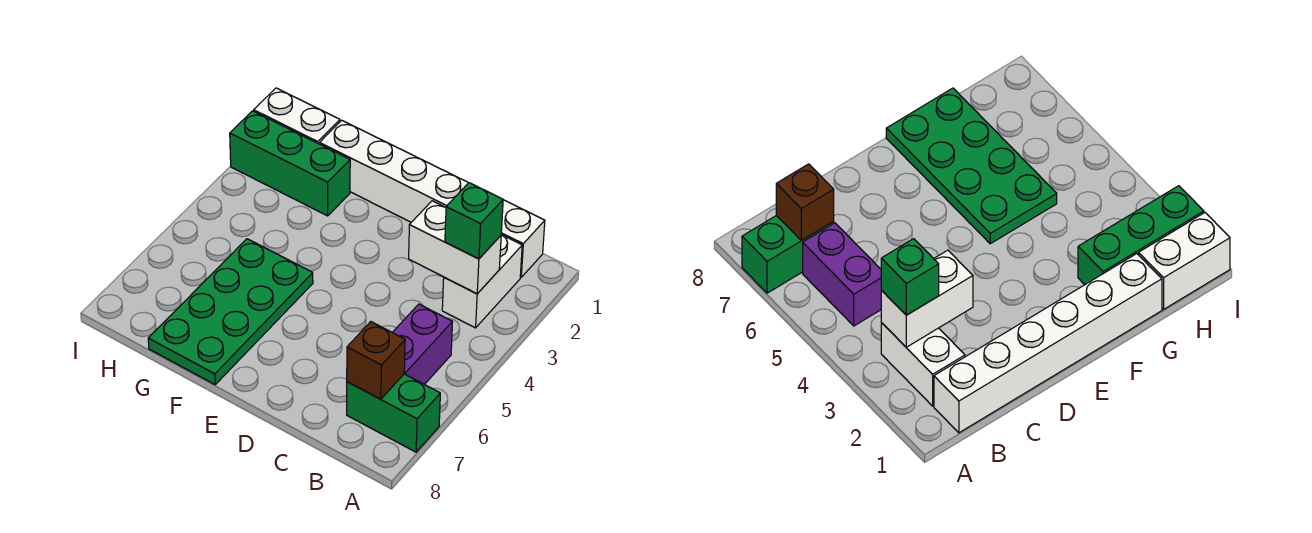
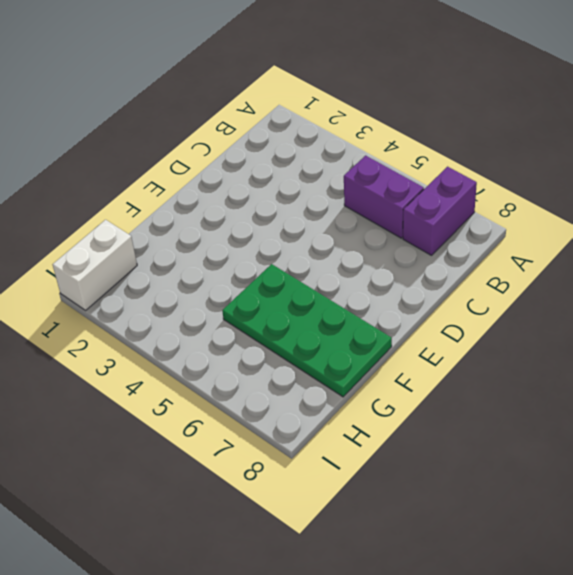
purple 1x2 brick [403,167,477,255] -> green 1x2 brick [347,374,440,452]
none -> white 1x6 brick [320,120,545,277]
none -> white 1x2 brick [442,235,522,328]

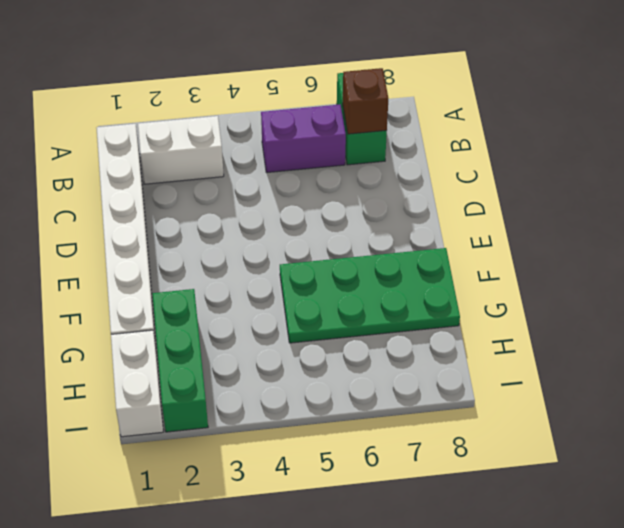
none -> white 1x2 brick [409,201,501,294]
none -> green 1x1 brick [445,183,503,259]

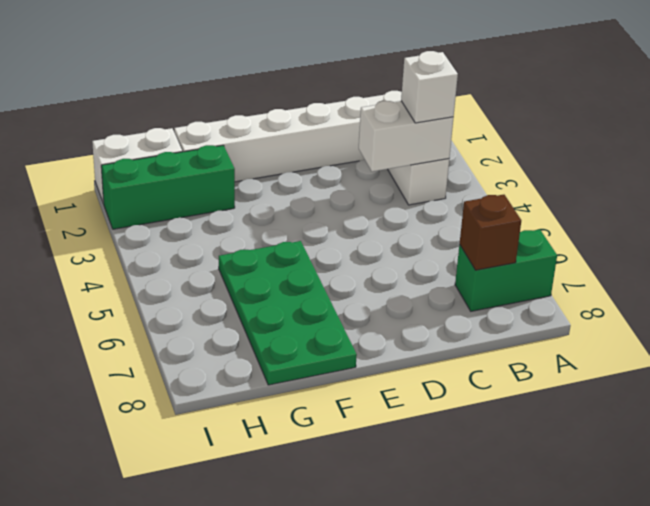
white 1x1 brick [401,51,458,123] -> green 1x1 brick [445,183,503,259]
none -> purple 1x2 brick [392,304,452,384]

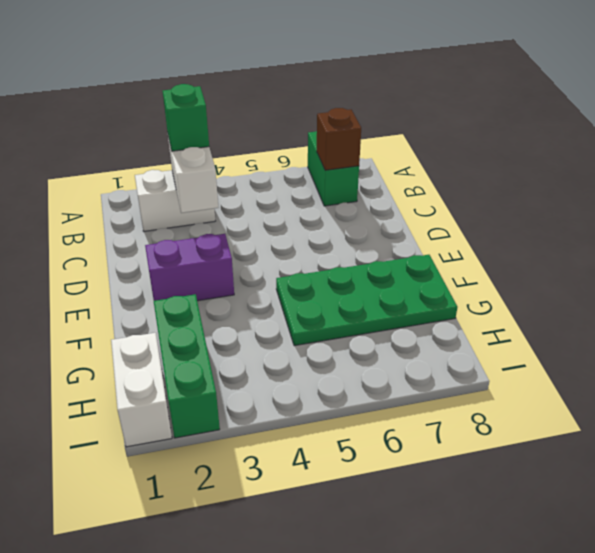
purple 1x2 brick [145,234,234,301] -> purple 1x2 brick moved to [392,304,452,384]
none -> white 1x6 brick [320,120,545,277]

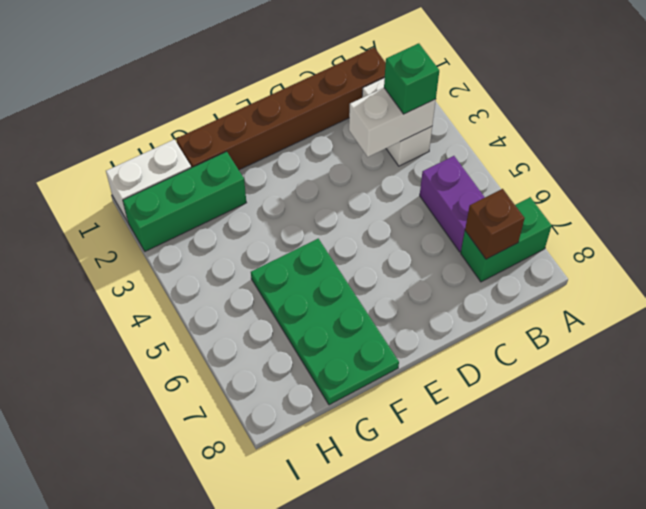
brown 1x6 brick [176,48,386,170] -> white 1x6 brick [320,120,545,277]

